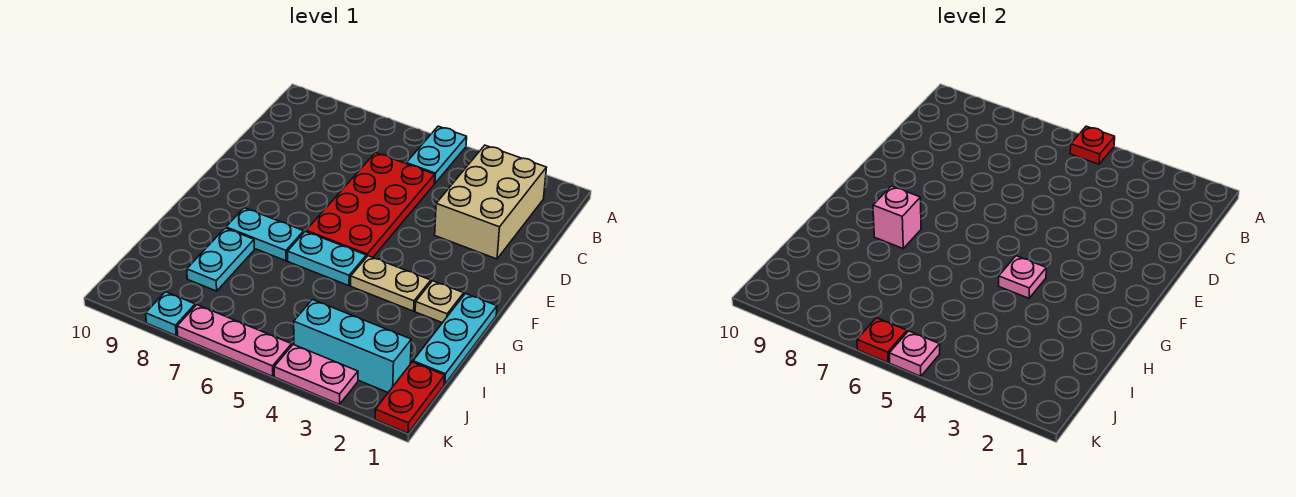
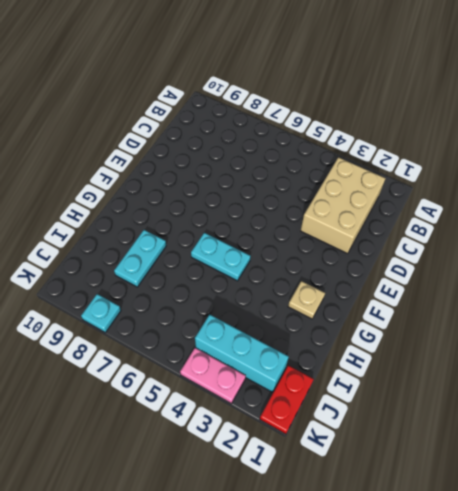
none -> cyan 1x2 plate [406,126,467,183]
none -> red 2x4 plate [306,153,435,257]
none -> cyan 1x3 plate [413,294,497,384]

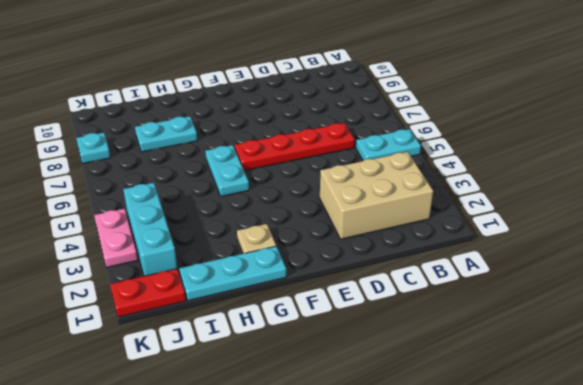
red 1x4 plate [234,123,355,171] -> red 2x4 plate [306,153,435,257]
none -> tan 1x2 plate [351,256,431,311]
none -> cyan 1x2 plate [226,208,304,261]
none -> pink 1x3 plate [177,305,292,376]

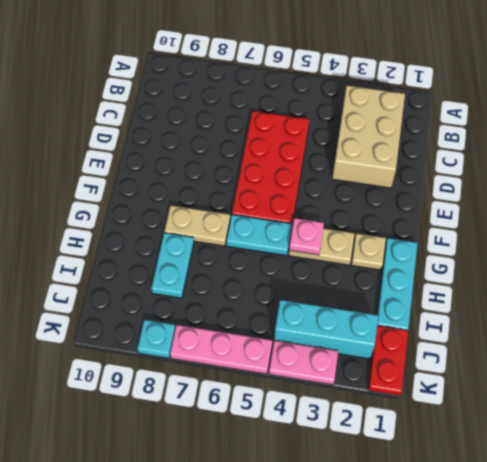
tan 1x2 plate [164,205,230,246] -> cyan 1x2 plate [226,208,304,261]
none -> cyan 1x2 plate [406,126,467,183]
none -> red 1x1 plate [1070,126,1115,164]
none -> pink 1x1 brick [873,186,921,248]

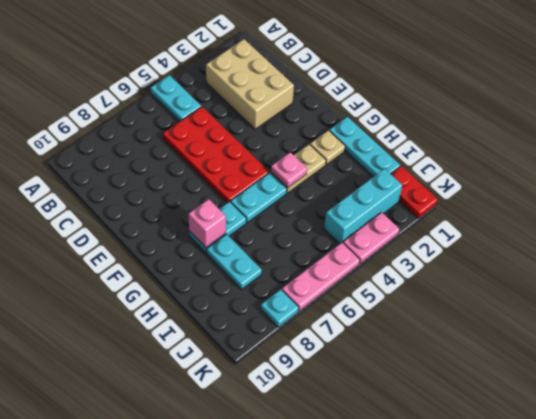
none -> red 1x1 plate [1070,126,1115,164]
none -> pink 1x1 plate [889,331,940,376]
none -> red 1x1 plate [857,318,907,362]

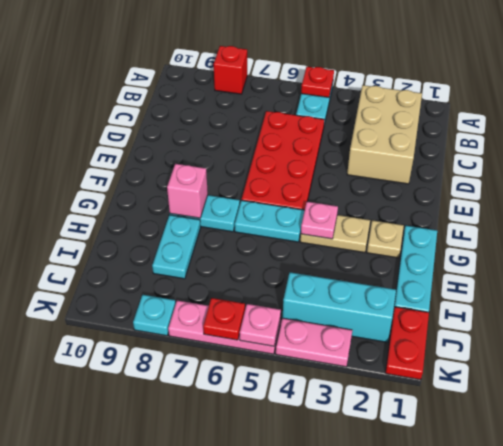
red 1x1 brick [214,46,247,94] -> none

